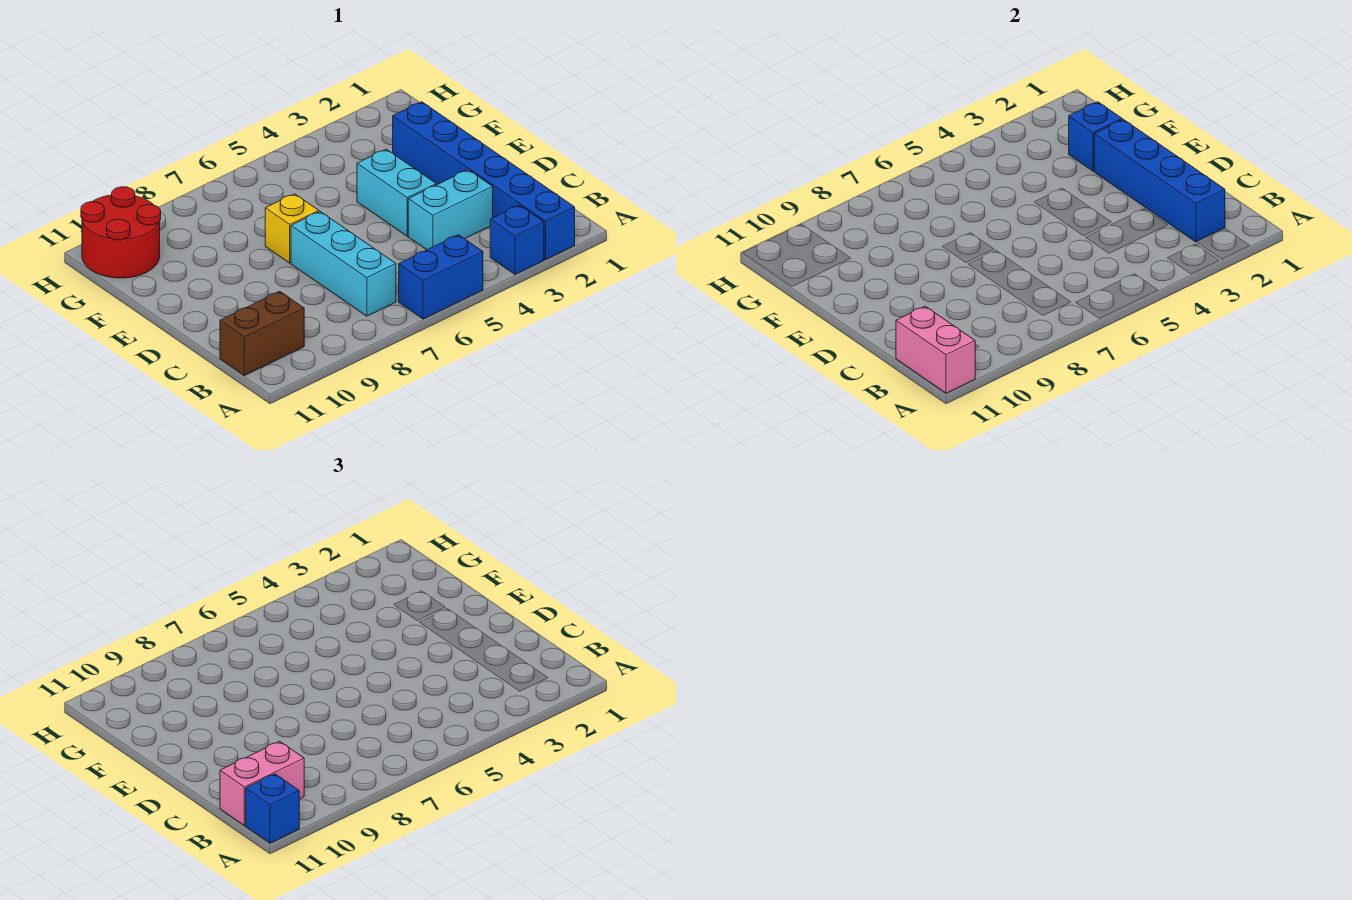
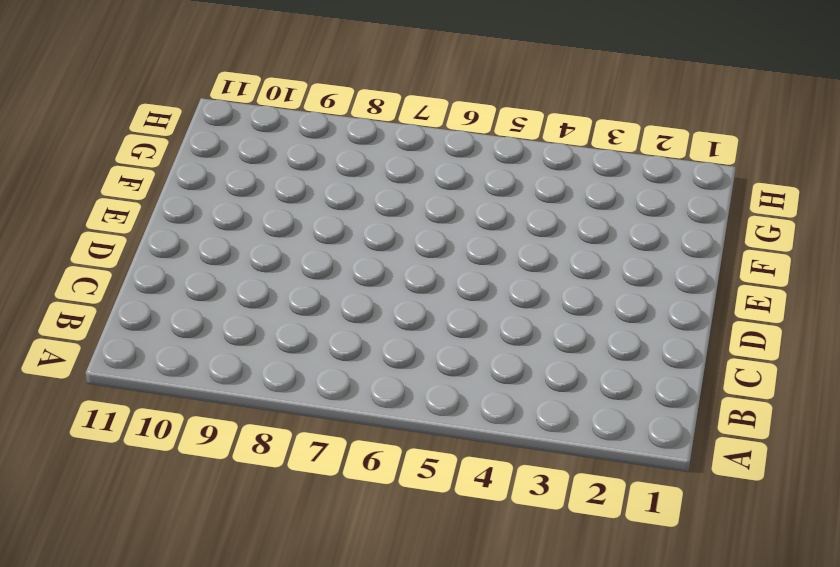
none -> blue 1x6 brick [393,102,575,260]
none -> blue 1x1 brick [490,205,544,274]
none -> blue 1x2 brick [399,235,483,319]

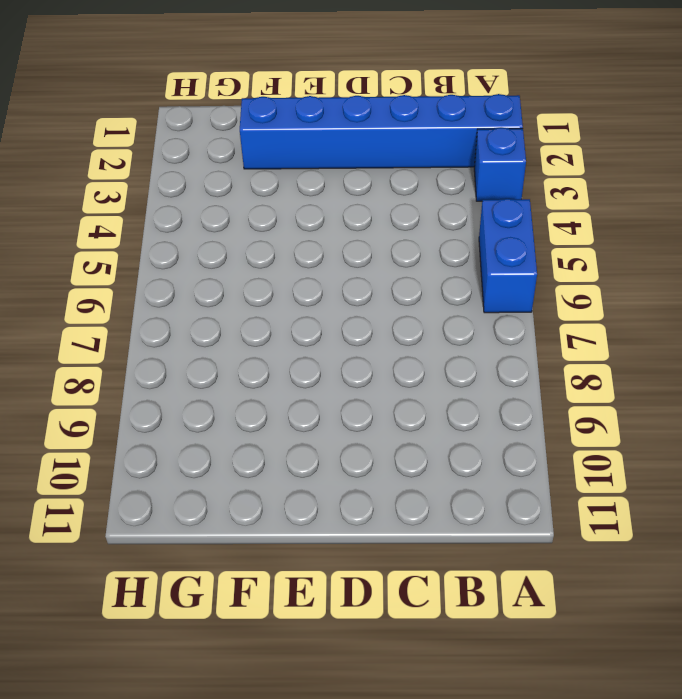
none -> cyan 1x3 brick [291,212,396,316]
none -> brown 1x2 brick [220,291,304,376]
none -> cyan 1x2 brick [408,170,493,250]

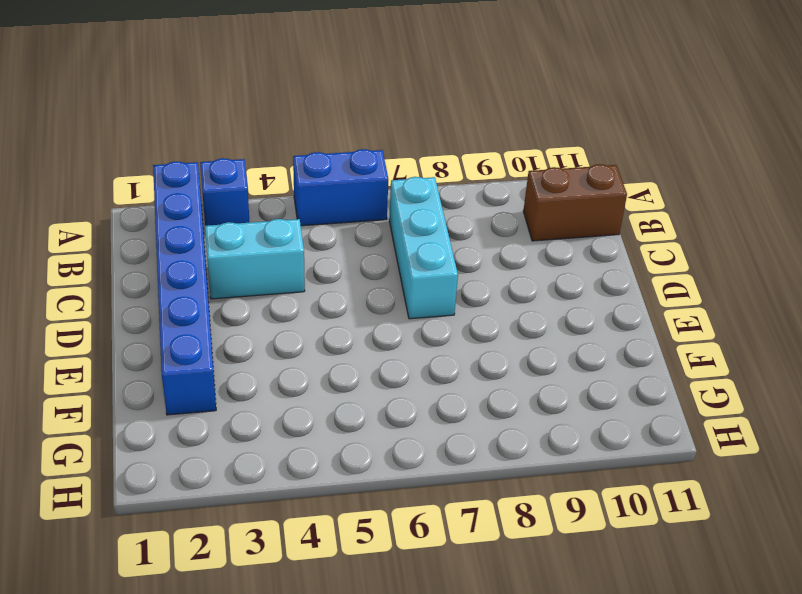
none -> cyan 1x2 brick [357,149,436,236]
none -> yellow 1x1 brick [265,194,319,263]
none -> red 2x2 round brick [81,187,161,278]

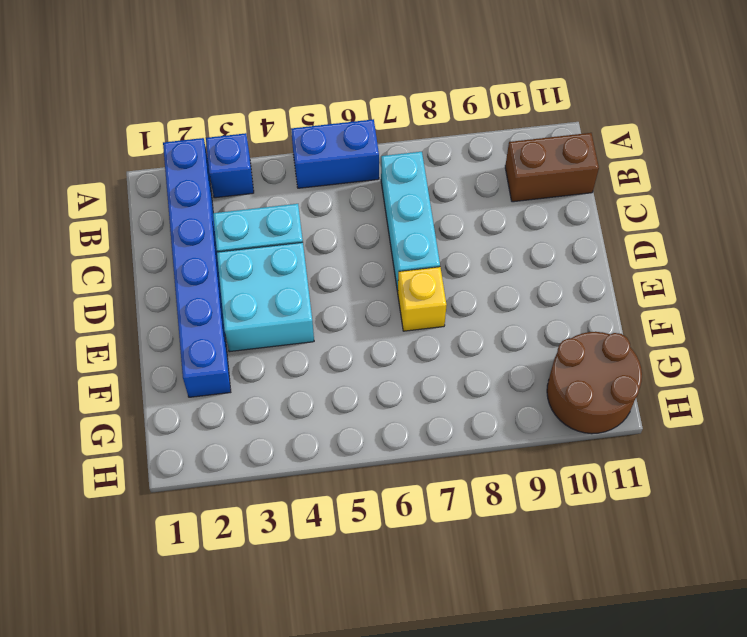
cyan 2x2 brick [217,242,314,352] -> cyan 1x2 brick [357,149,436,236]
brown 2x2 round brick [547,332,642,434] -> red 2x2 round brick [81,187,161,278]
none -> pink 1x2 brick [896,306,975,393]
none -> blue 1x4 brick [1094,119,1225,242]
none -> blue 1x1 brick [1069,102,1122,171]

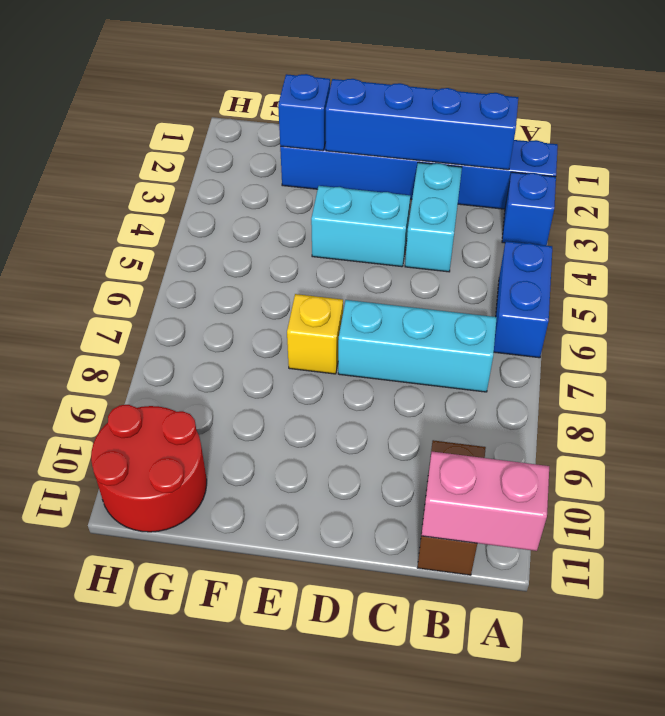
none -> blue 1x1 brick [246,774,299,843]
none -> pink 1x2 brick [220,741,304,826]

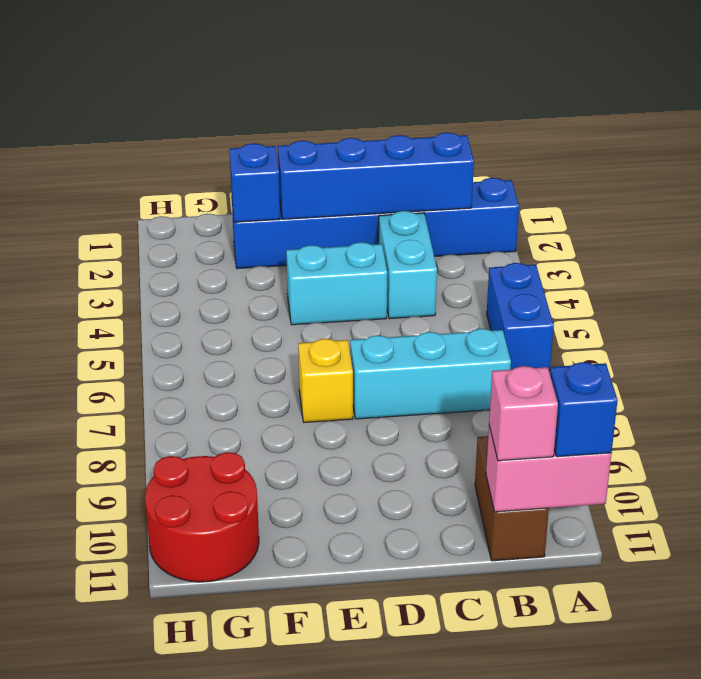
pink 1x1 brick [489,366,558,461] -> pink 1x2 brick [220,741,304,826]
none -> blue 1x1 brick [490,205,544,274]

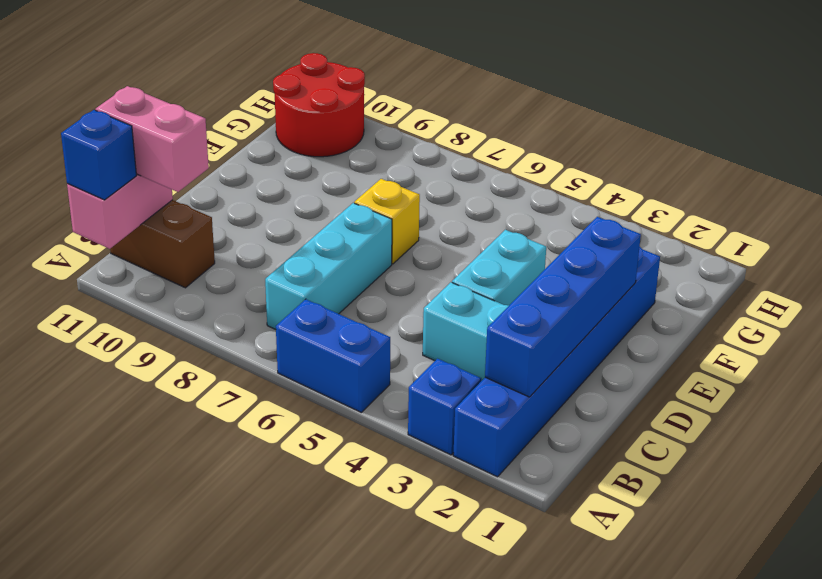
none -> blue 1x1 brick [1069,102,1122,171]

